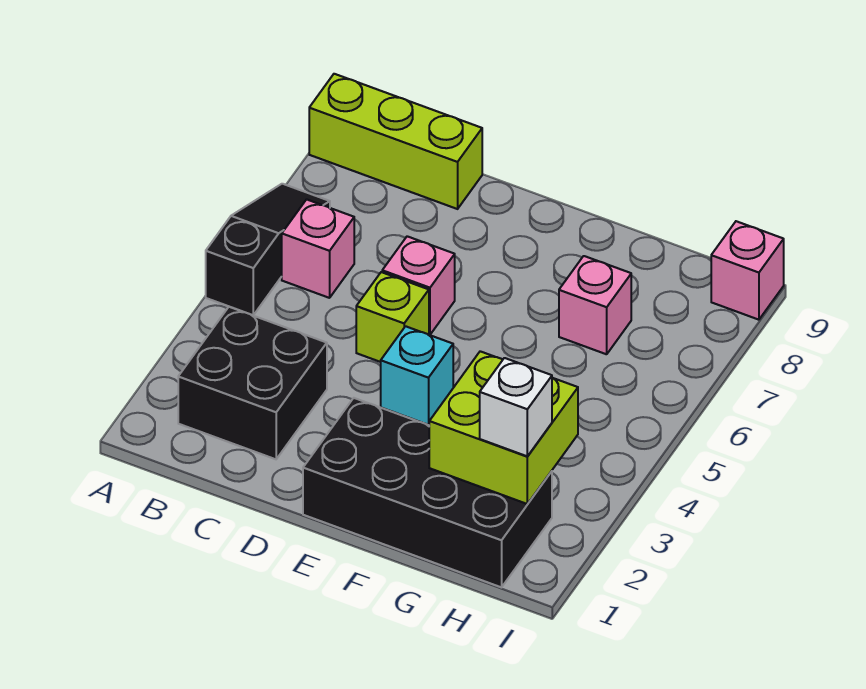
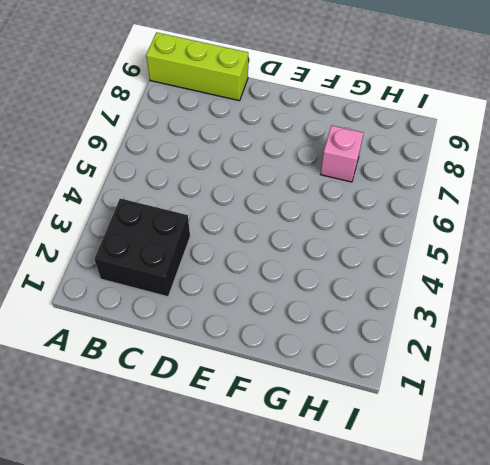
none -> black 1x3 slope [206,184,330,315]
none -> pink 1x1 brick [282,199,354,298]
none -> lime 1x1 brick [356,272,429,362]

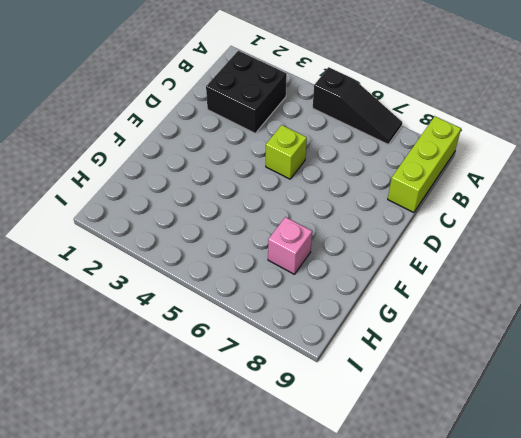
none -> pink 1x1 brick [282,199,354,298]
none -> pink 1x1 brick [382,236,455,335]
none -> black 2x4 brick [303,398,552,587]

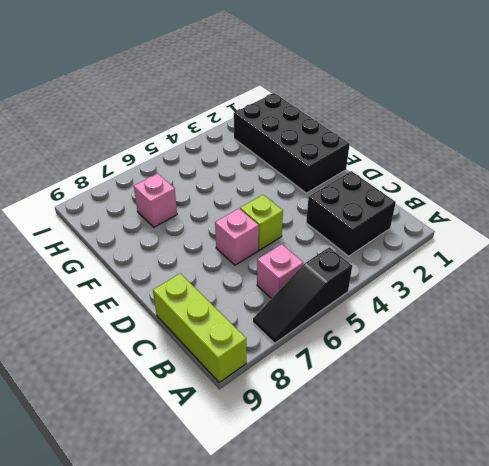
none -> cyan 1x1 brick [381,326,453,425]
none -> pink 1x1 brick [711,221,784,320]
none -> lime 2x2 brick [429,351,578,504]

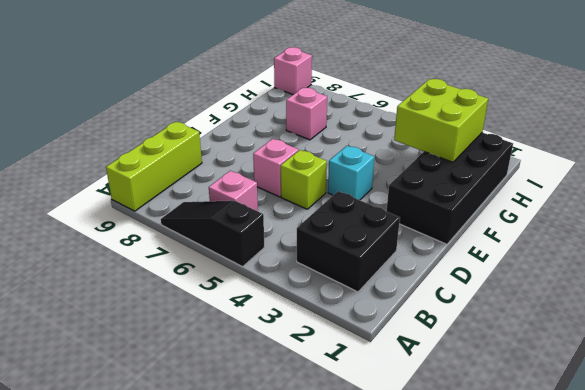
none -> white 1x1 brick [480,358,552,456]

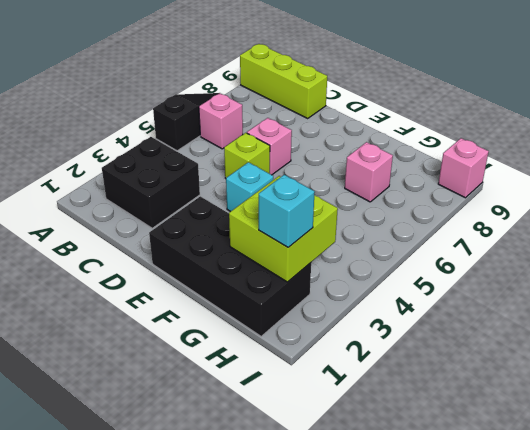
cyan 1x1 brick [259,175,315,247] -> white 1x1 brick [480,358,552,456]

